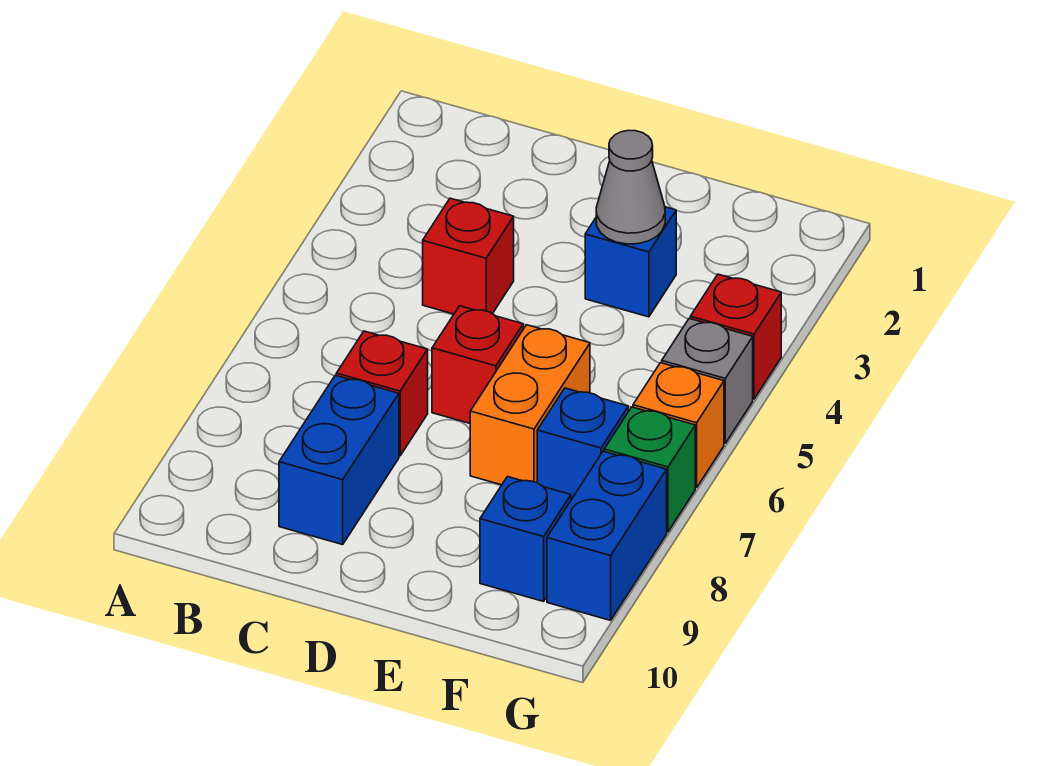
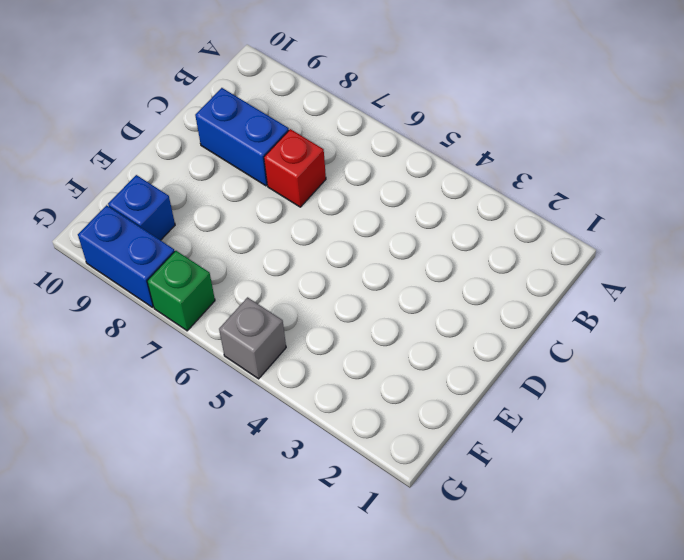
none -> red 1x1 brick [423,198,514,314]
none -> red 1x1 brick [432,306,523,423]
none -> blue 1x1 brick [585,207,676,317]

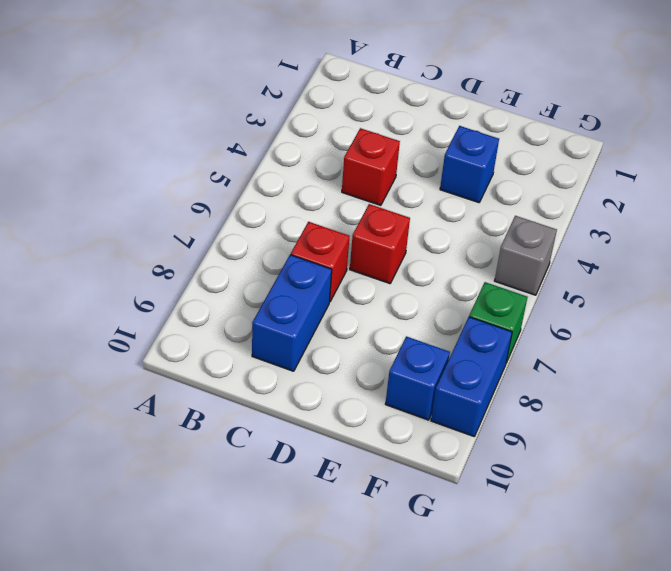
none -> orange 1x2 brick [470,325,590,485]
none -> blue 1x1 brick [537,388,628,500]
none -> red 1x1 brick [690,274,781,399]

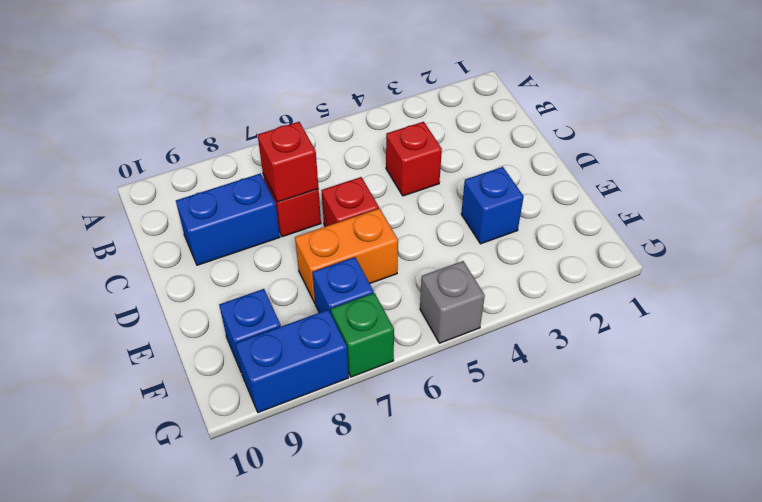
red 1x1 brick [258,122,319,202] -> red 1x1 brick moved to [690,274,781,399]
none -> orange 1x1 brick [633,363,724,488]
none -> grey 1x1 cone [596,130,665,244]

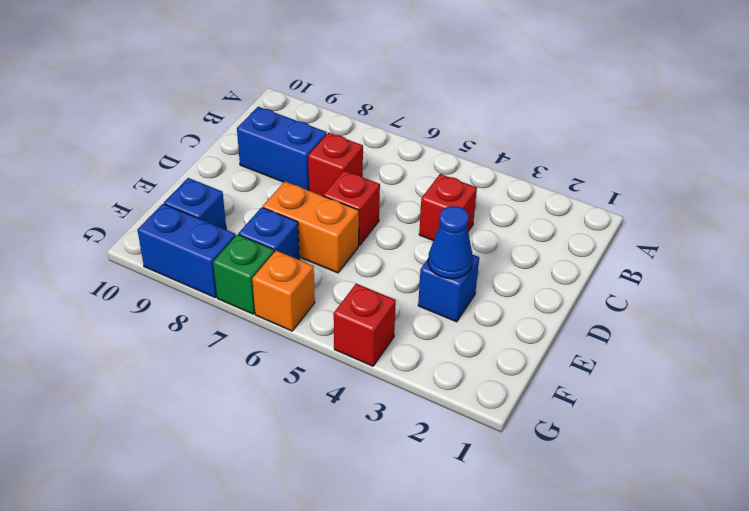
blue 1x1 cone [428,206,473,279] -> grey 1x1 cone [596,130,665,244]
none -> grey 1x1 brick [662,319,753,443]

